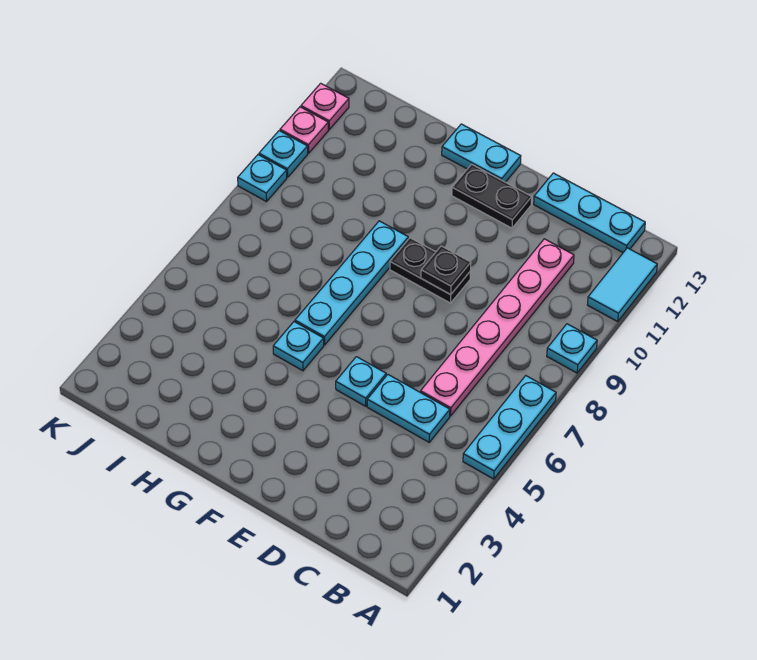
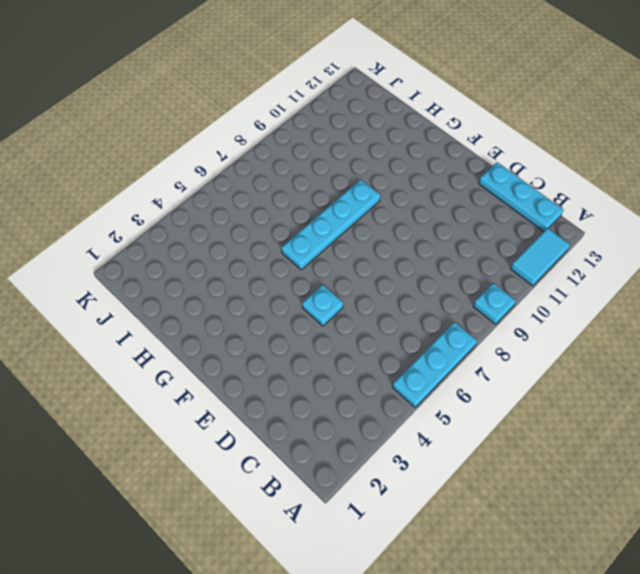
none -> cyan 1x2 plate [367,375,450,442]
none -> pink 1x6 plate [421,239,574,416]
none -> black 1x2 plate [390,238,471,303]

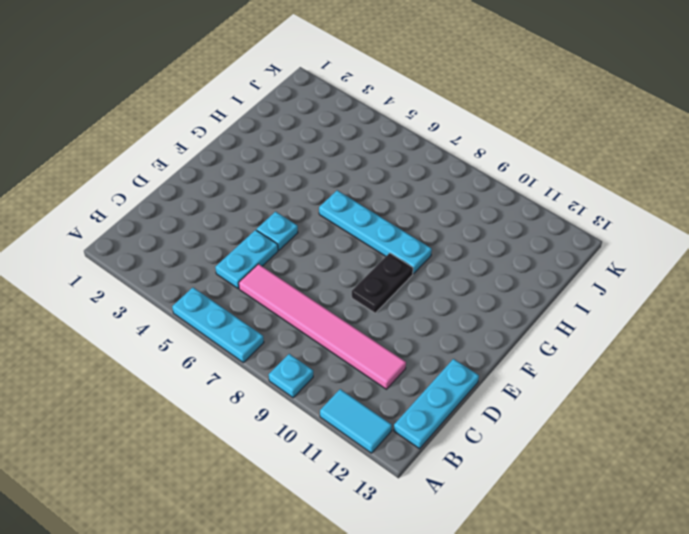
pink 1x6 tile [239,264,406,389] -> pink 1x6 plate [421,239,574,416]
none -> black 1x2 plate [452,164,532,228]
none -> cyan 1x2 plate [442,124,521,182]
none -> cyan 1x1 plate [273,322,324,371]

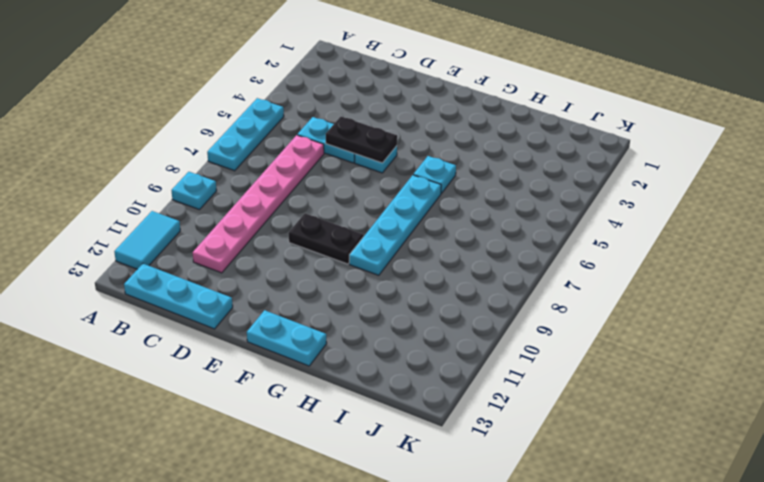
black 1x2 plate [326,117,397,163] -> black 1x2 plate moved to [452,164,532,228]
none -> cyan 1x1 plate [238,155,287,202]
none -> cyan 1x1 plate [259,131,308,177]
none -> pink 1x1 plate [280,107,329,153]

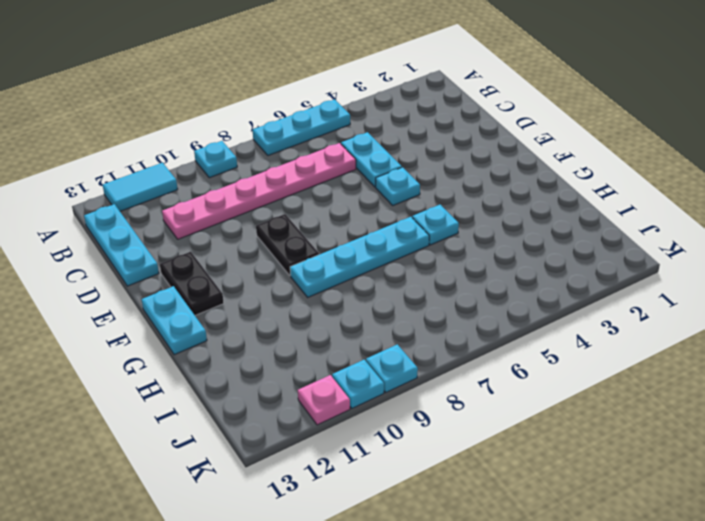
none -> pink 1x1 plate [301,83,349,129]
none -> black 1x1 plate [421,246,471,294]

